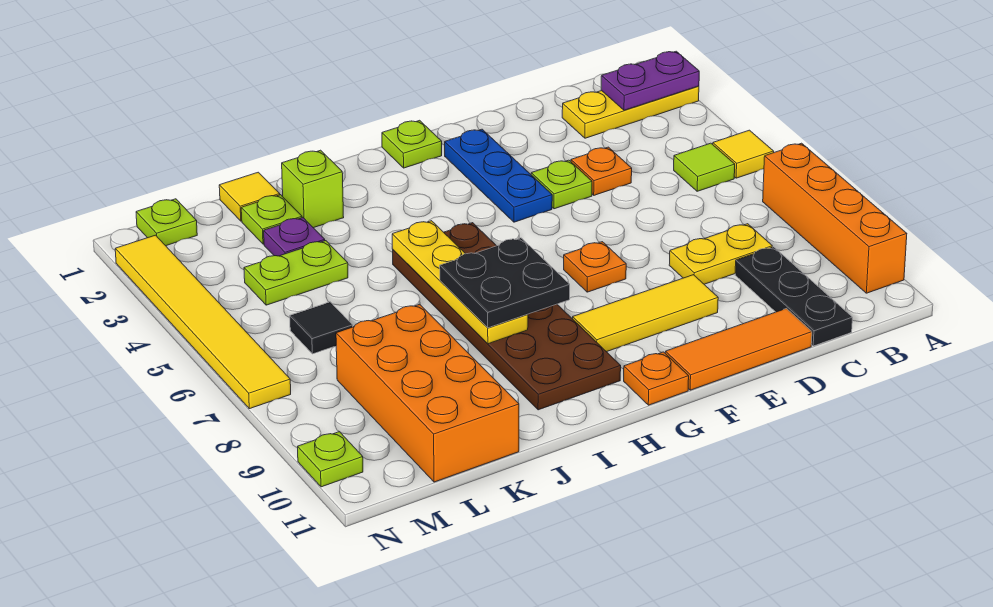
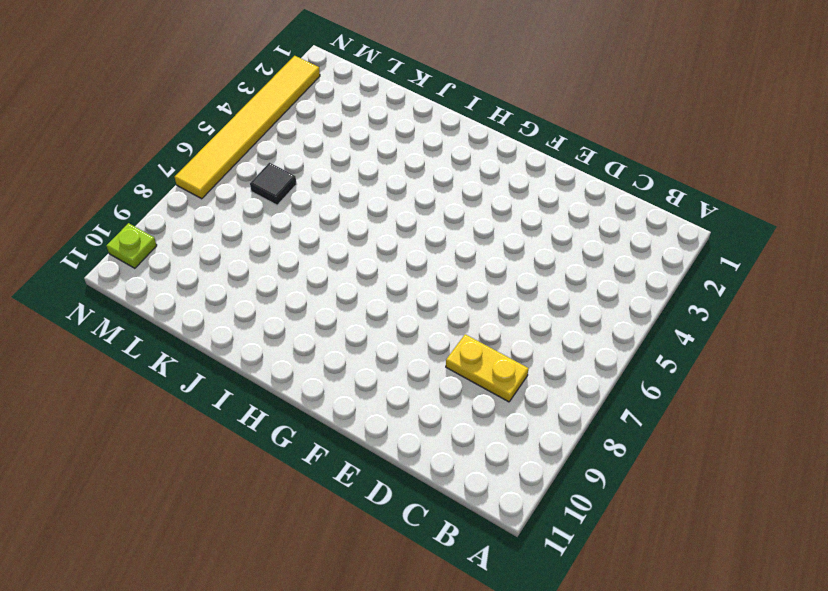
none -> yellow 1x3 plate [562,86,699,138]
none -> yellow 1x1 tile [713,130,774,178]
none -> orange 1x4 brick [763,143,907,293]

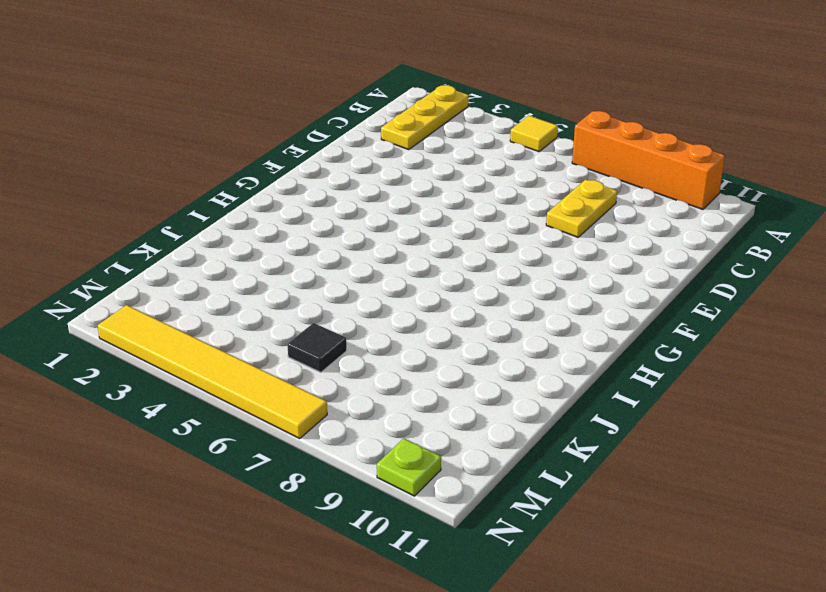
none -> lime 1x1 tile [674,143,735,191]
none -> black 1x3 plate [735,247,852,346]
none -> orange 1x1 plate [571,147,632,195]

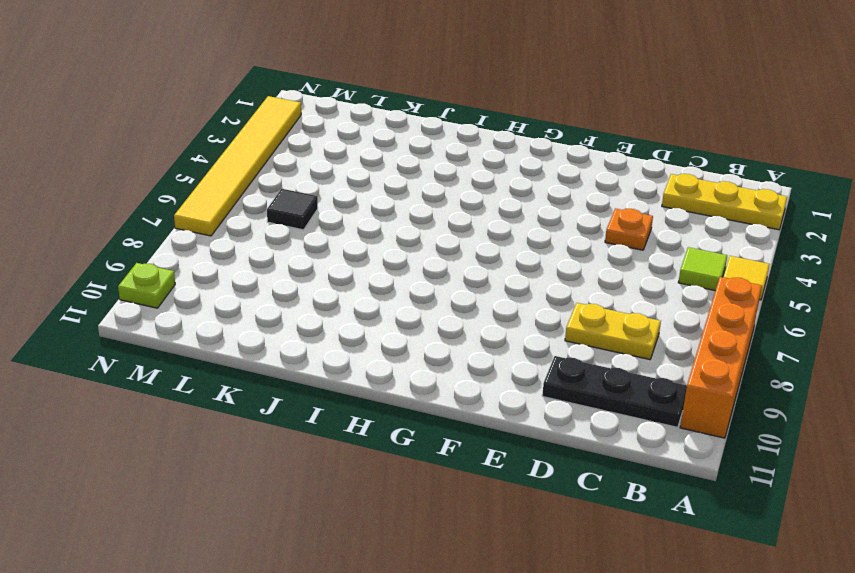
black 1x3 plate [542,356,687,427] -> black 1x3 plate turned to [735,247,852,346]
none -> orange 1x3 tile [665,309,812,390]
none -> lime 1x1 plate [531,160,592,209]
none -> yellow 1x3 tile [573,275,718,352]

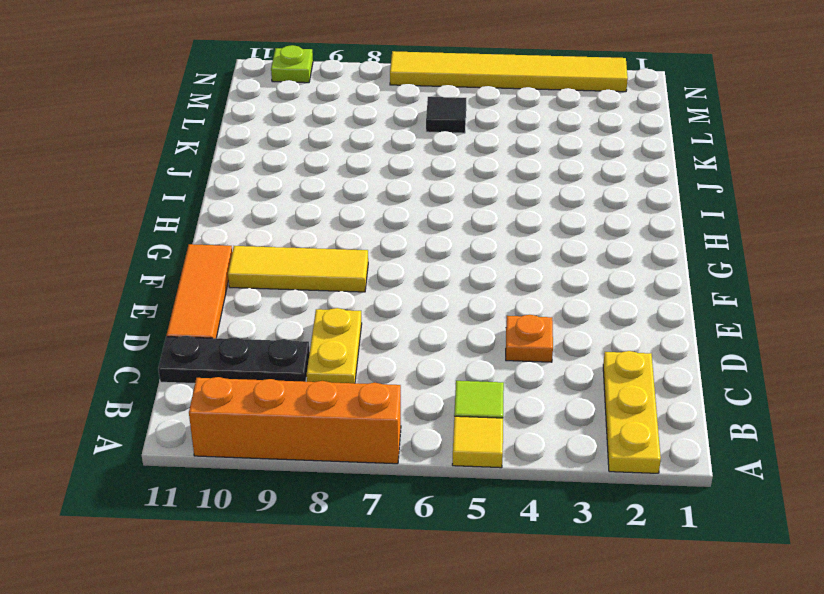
yellow 1x3 tile [228,246,368,292] -> yellow 1x3 tile turned to [573,275,718,352]
none -> lime 1x1 plate [531,160,592,209]
none -> blue 1x3 plate [445,129,552,222]
none -> orange 1x1 plate [564,242,626,292]

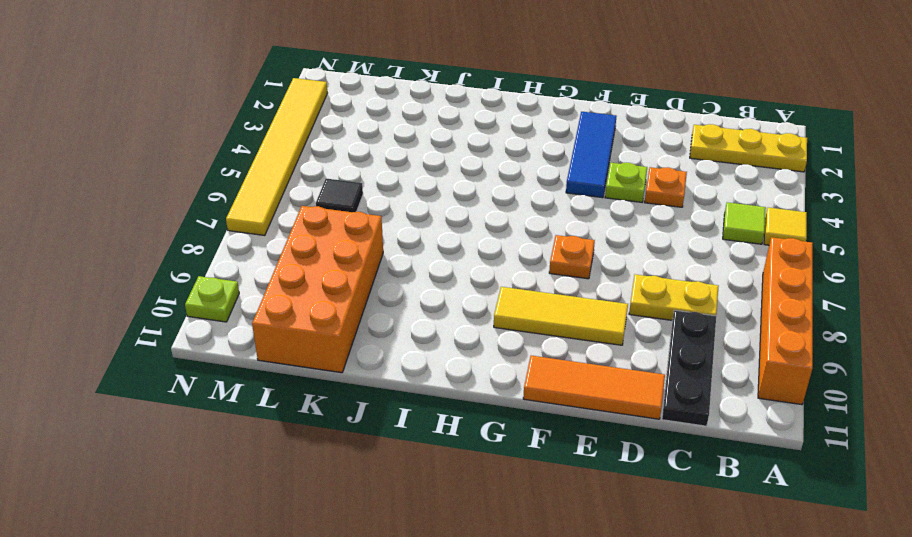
blue 1x3 tile [566,112,616,198] -> blue 1x3 plate [445,129,552,222]
none -> lime 1x1 plate [382,120,442,168]
none -> orange 1x1 plate [624,352,689,405]
none -> brown 2x6 plate [393,223,621,410]

